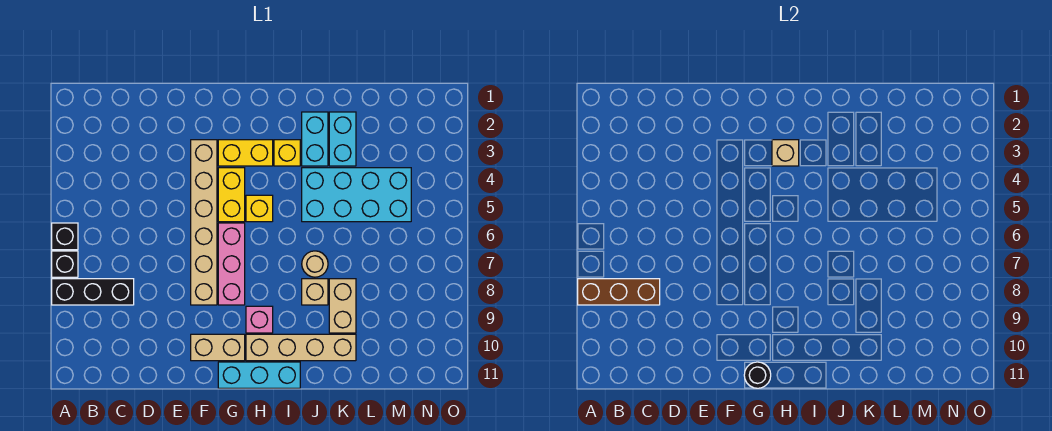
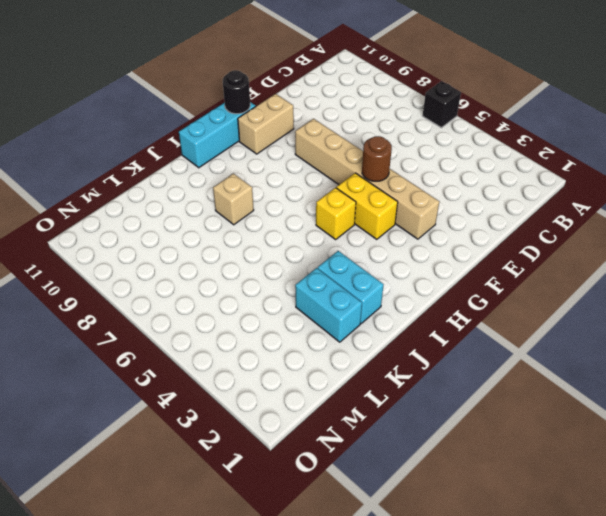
brown 1x1 round brick [362,136,392,181] -> none
none -> black 1x1 brick [52,251,78,277]
none -> black 1x3 brick [52,279,134,305]
none -> yellow 1x2 brick [218,140,273,166]

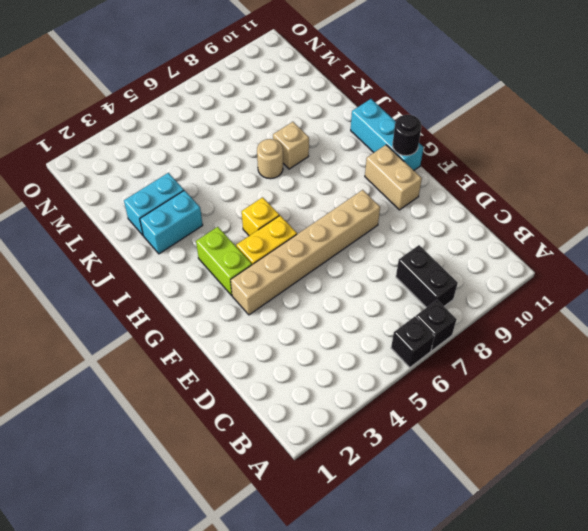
black 1x2 brick [396,245,458,308] -> black 1x3 brick [52,279,134,305]
lime 1x2 brick [196,227,252,295] -> yellow 1x2 brick [218,140,273,166]
none -> pink 1x3 brick [218,223,245,305]
none -> pink 1x1 brick [246,306,273,333]
none -> tan 1x4 brick [246,334,356,361]

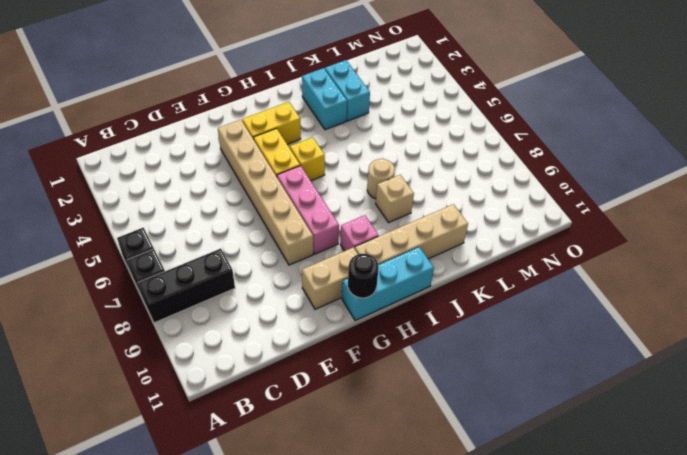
none -> yellow 1x1 brick [274,140,300,166]
none -> cyan 2x4 brick [302,168,411,222]
none -> tan 1x2 brick [329,279,356,333]

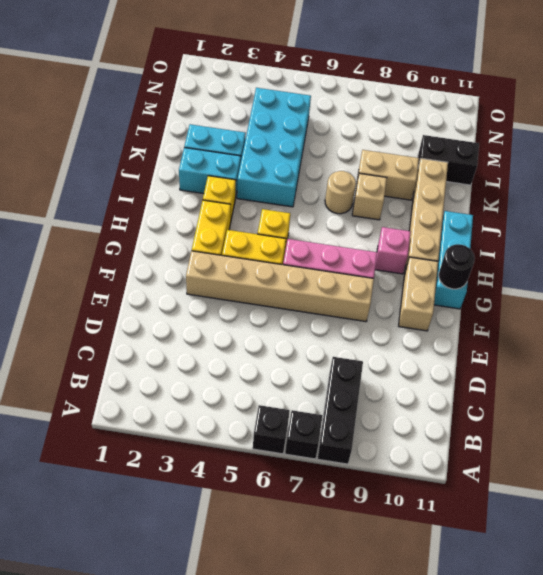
black 1x2 brick [418,135,479,185] -> none
none -> brown 1x3 brick [578,279,660,305]
none -> tan 1x1 brick [772,140,799,166]

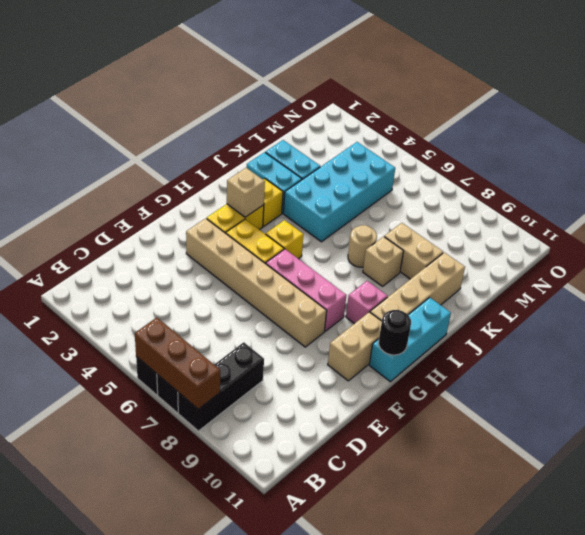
brown 1x3 brick [135,318,220,409] -> brown 1x3 brick turned to [578,279,660,305]

